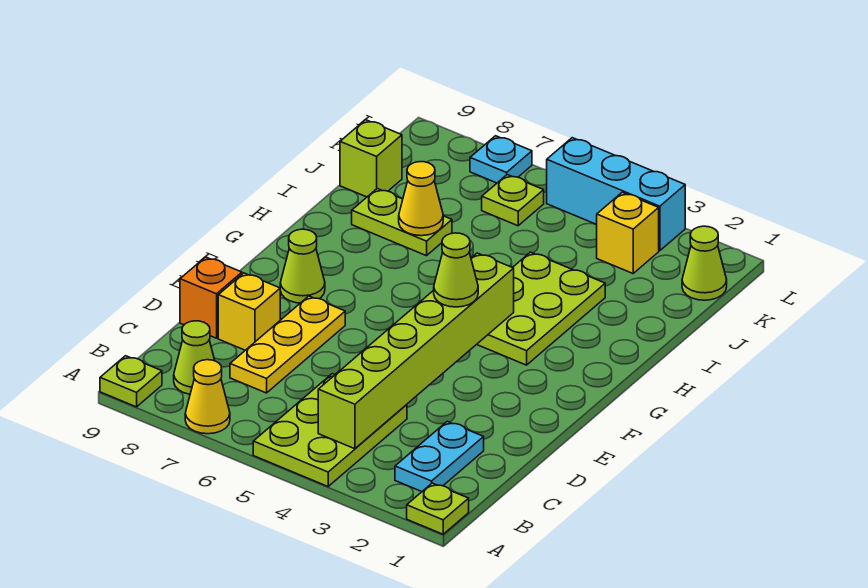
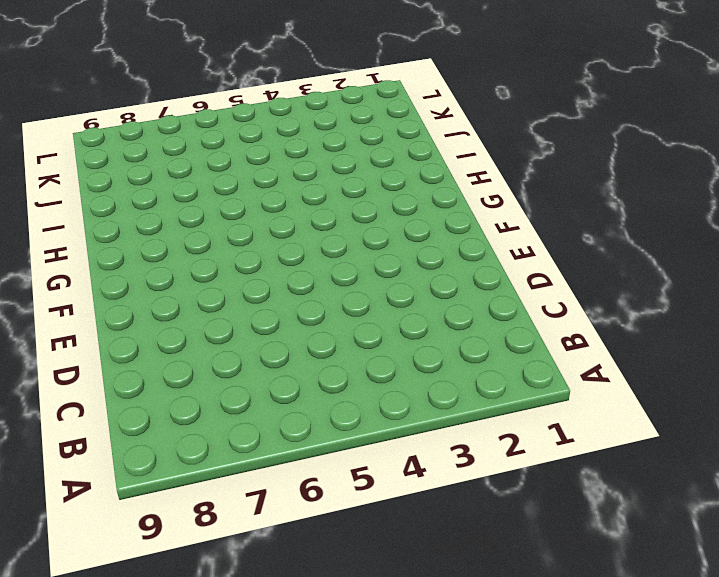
none -> lime 1x1 plate [407,483,469,534]
none -> lime 2x3 plate [253,374,407,486]
none -> yellow 1x1 cone [185,360,230,434]

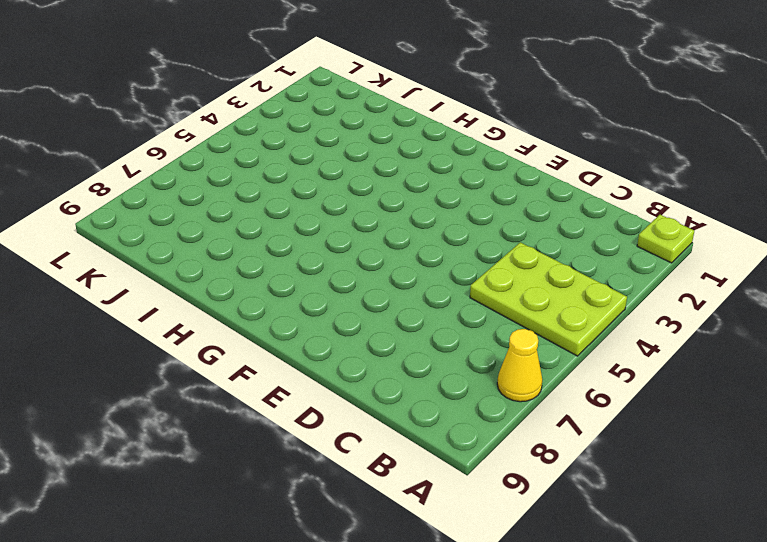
none -> lime 1x1 plate [100,356,162,407]
none -> cyan 1x2 plate [395,421,484,492]
none -> lime 1x1 cone [174,321,215,394]

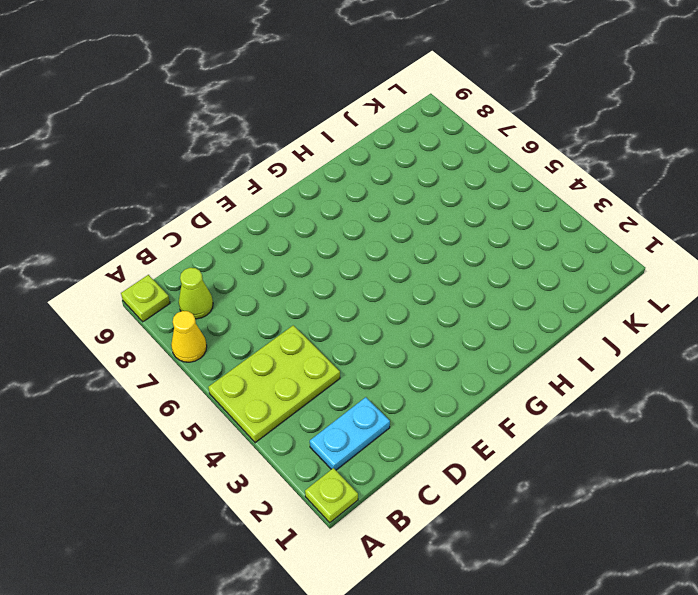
none -> yellow 1x3 plate [230,296,345,393]
none -> yellow 1x1 brick [218,273,280,350]
none -> orange 1x1 brick [180,257,242,338]

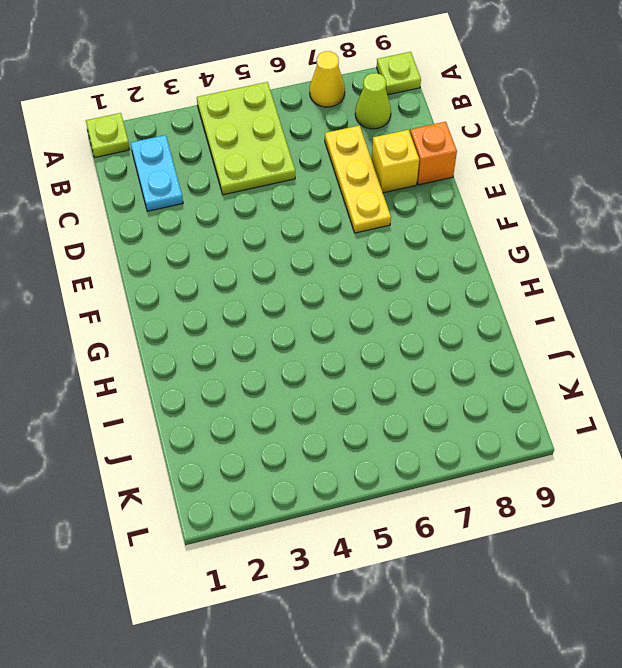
none -> lime 1x1 cone [280,229,325,303]
none -> lime 2x3 plate [477,252,605,365]
none -> lime 1x2 plate [352,189,452,256]

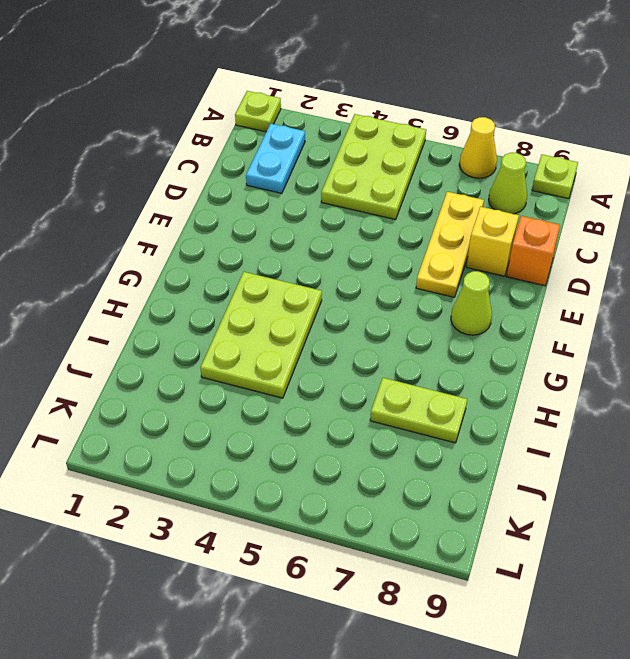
none -> lime 1x1 brick [340,120,402,197]
none -> lime 1x1 cone [682,226,727,300]
none -> yellow 1x1 brick [596,192,659,273]

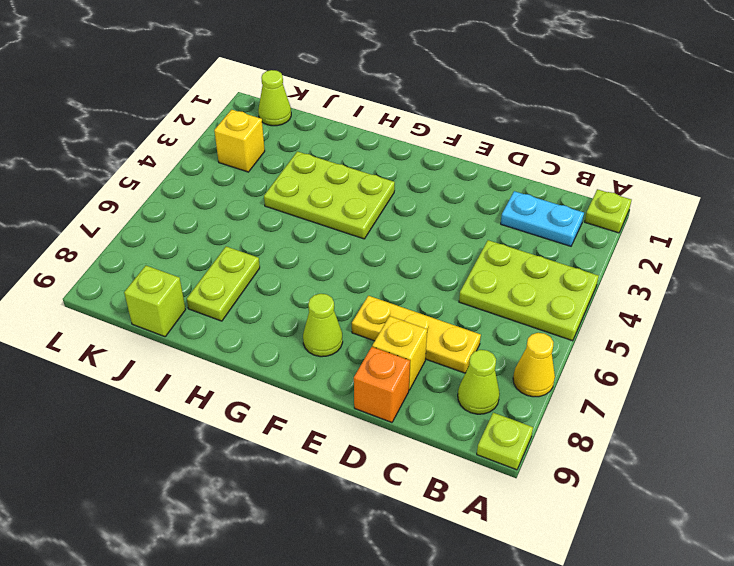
none -> lime 1x1 plate [482,175,544,226]
none -> cyan 1x3 brick [547,138,685,251]
none -> cyan 1x1 plate [470,136,532,183]

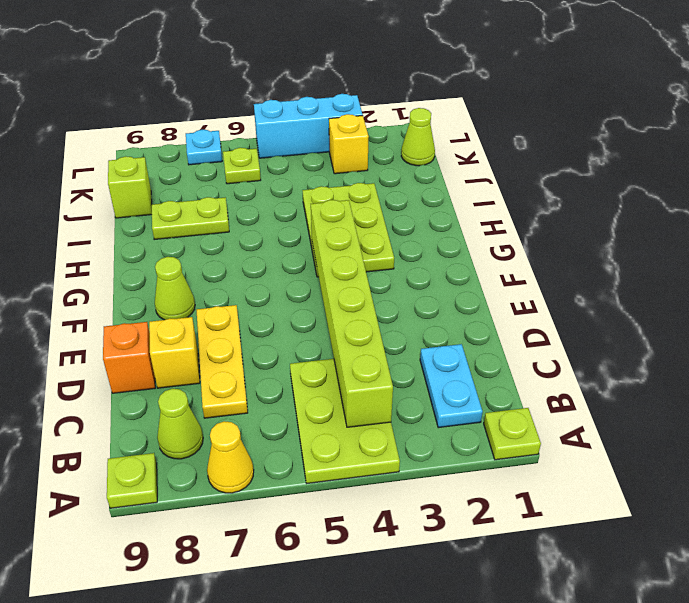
none -> yellow 1x1 cone [399,162,443,236]
none -> lime 1x1 cone [434,233,478,307]

